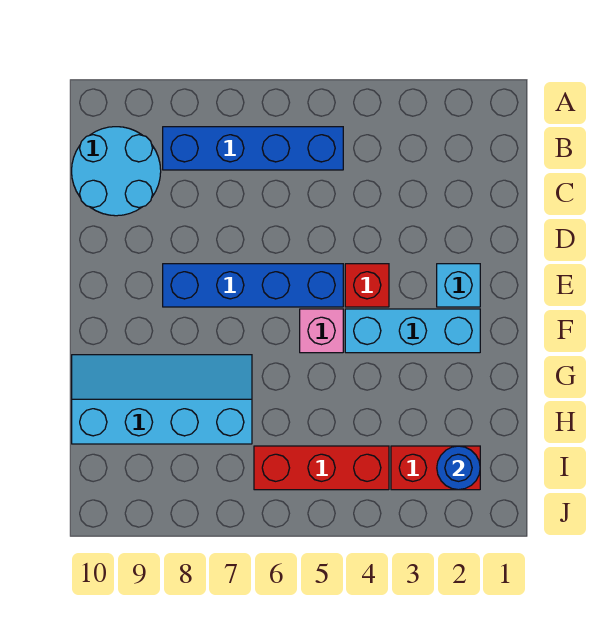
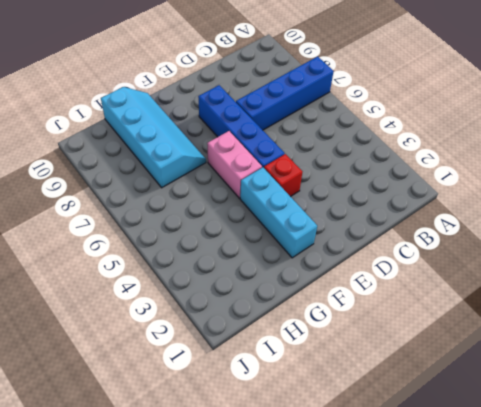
blue 1x4 brick [236,57,334,130] -> blue 1x4 brick turned to [163,127,343,170]
pink 1x2 brick [207,131,262,198] -> pink 1x1 brick [300,309,343,353]
none -> cyan 2x2 round brick [72,127,161,216]
none -> cyan 1x1 brick [437,264,480,307]

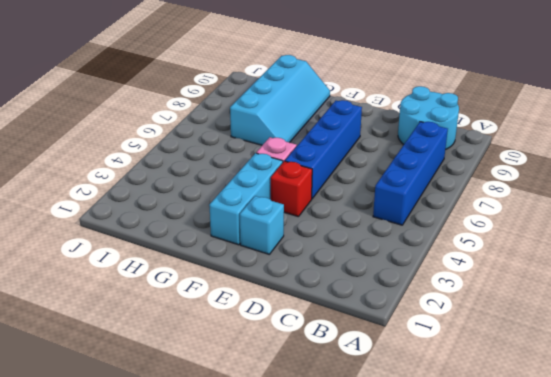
none -> red 1x2 brick [391,446,480,490]
none -> red 1x3 brick [254,446,389,490]

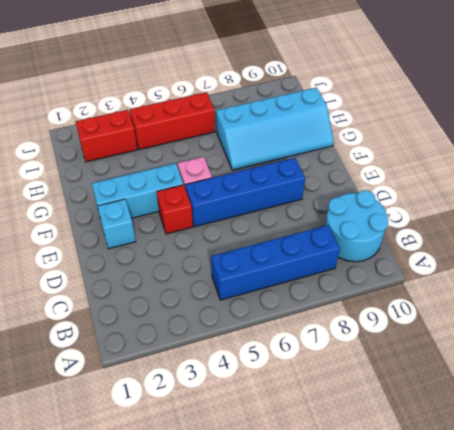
none -> blue 1x1 round brick [437,446,480,490]

